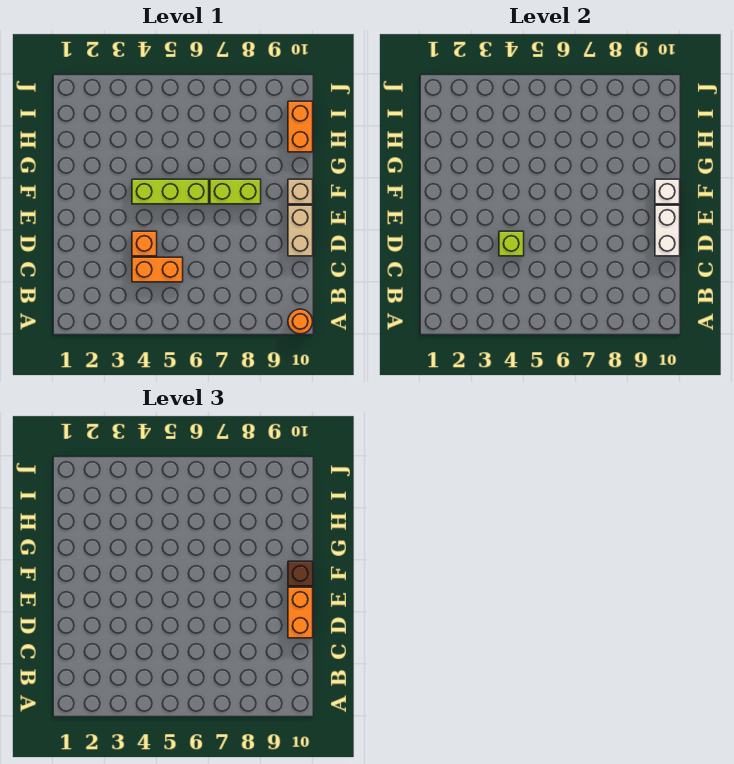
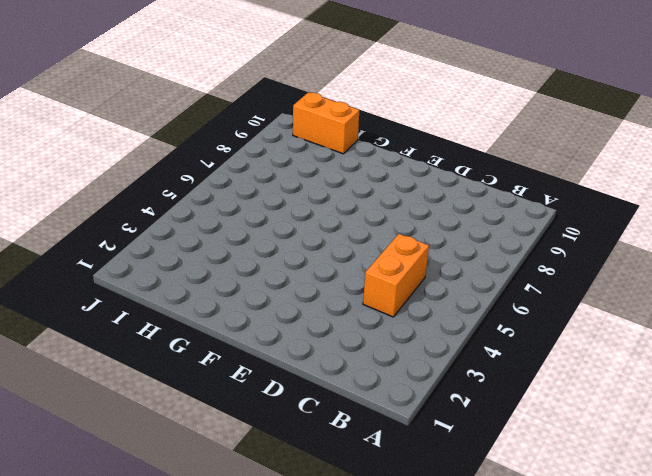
none -> orange 1x1 round brick [288,309,313,334]
none -> orange 1x1 brick [132,231,157,256]
none -> tan 1x2 brick [288,205,313,256]

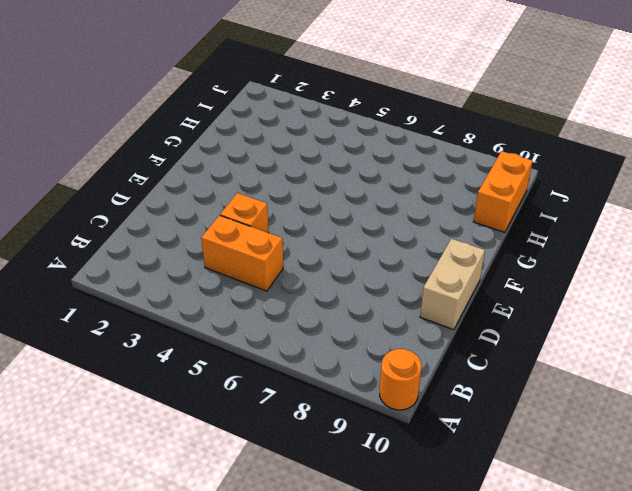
none -> lime 1x3 brick [132,179,209,204]
none -> lime 1x2 brick [210,179,261,204]
none -> tan 1x1 brick [288,179,313,204]

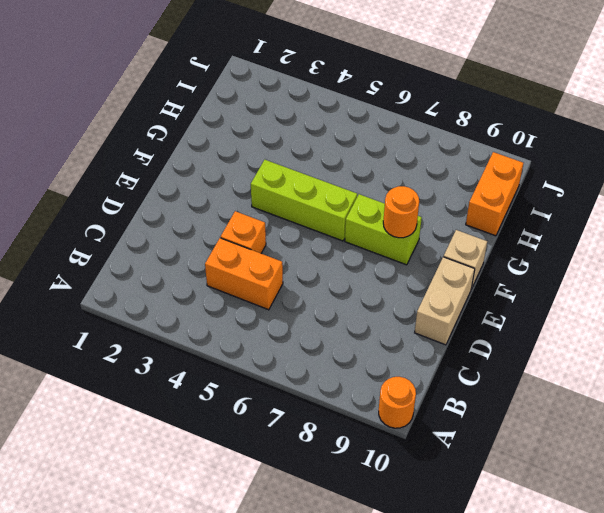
orange 1x1 round brick [383,186,419,238] -> none
none -> lime 1x1 brick [499,231,524,256]
none -> white 1x2 brick [655,205,680,256]
none -> white 1x1 brick [655,179,680,204]

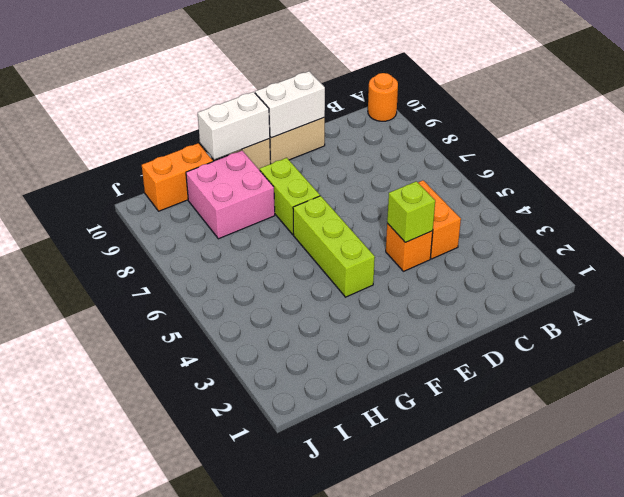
white 1x2 brick [198,92,270,160] -> white 1x1 brick [655,179,680,204]
pink 2x2 brick [186,151,275,239] -> none
none -> orange 1x2 brick [288,587,313,638]
none -> brown 1x1 brick [288,561,313,586]

